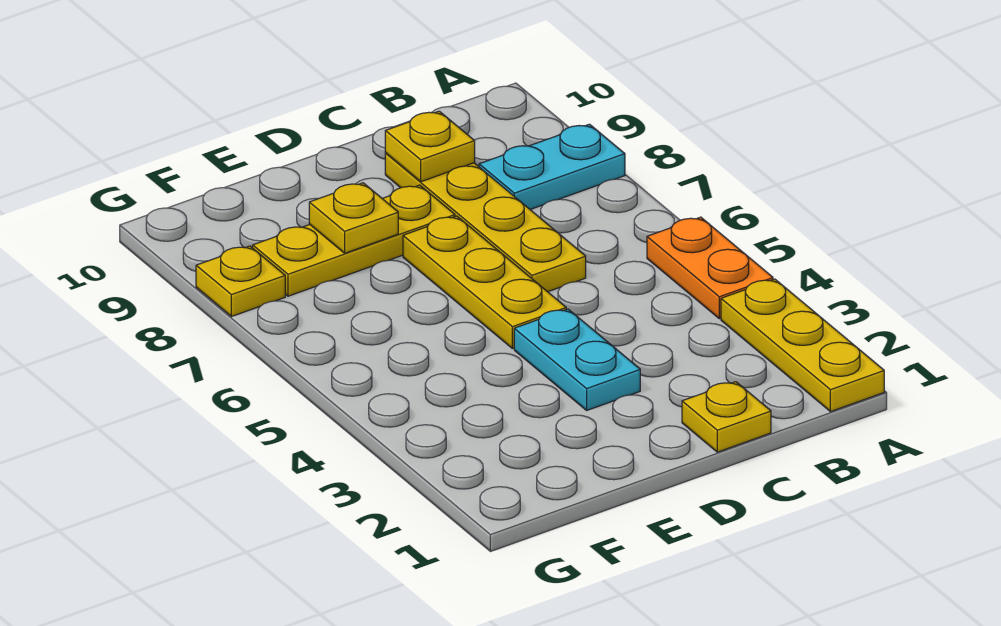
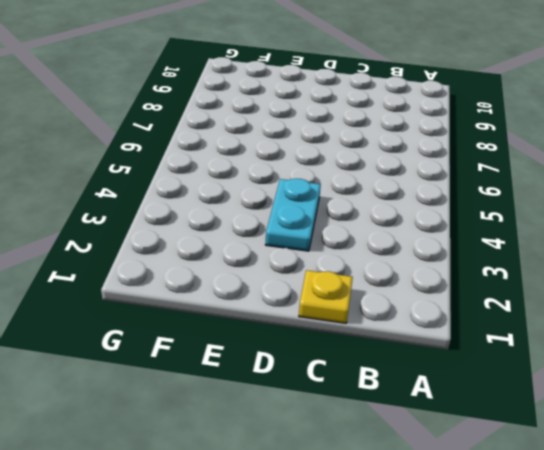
none -> yellow 1x3 plate [721,279,884,412]
none -> orange 1x2 plate [647,217,773,319]

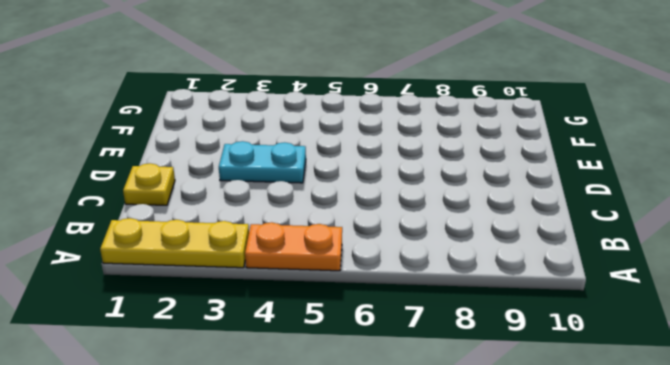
none -> cyan 1x2 plate [479,124,625,209]
none -> yellow 1x4 plate [385,153,586,292]

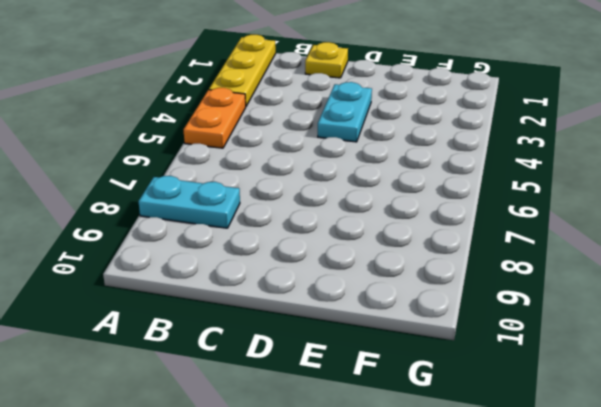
none -> yellow 1x4 plate [385,153,586,292]
none -> yellow 1x3 plate [403,216,566,349]

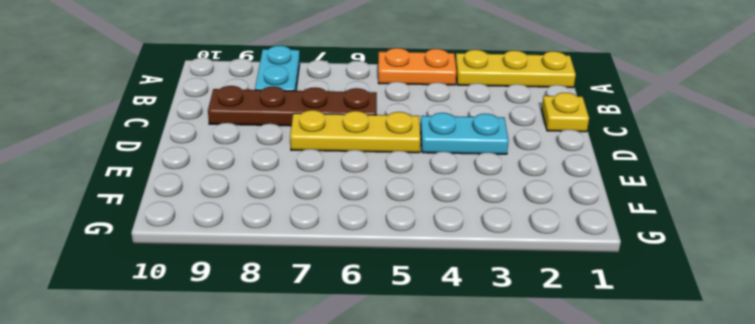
brown 1x4 plate [208,86,377,126] -> yellow 1x4 plate [385,153,586,292]
none -> yellow 1x3 plate [253,185,455,296]
none -> yellow 1x1 plate [196,246,285,317]

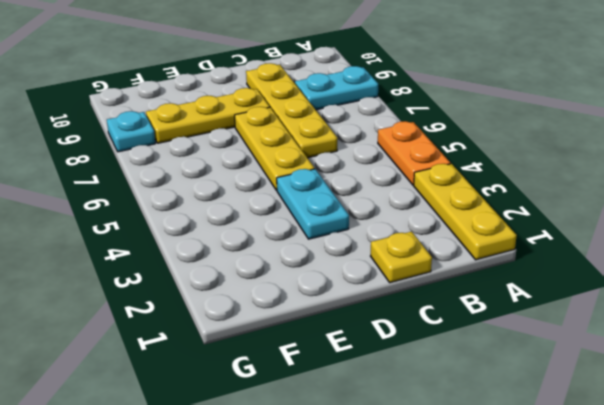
cyan 1x1 plate [107,111,155,152] -> yellow 1x1 plate [196,246,285,317]
none -> yellow 1x1 plate [385,111,475,182]
none -> yellow 1x1 plate [309,183,398,253]

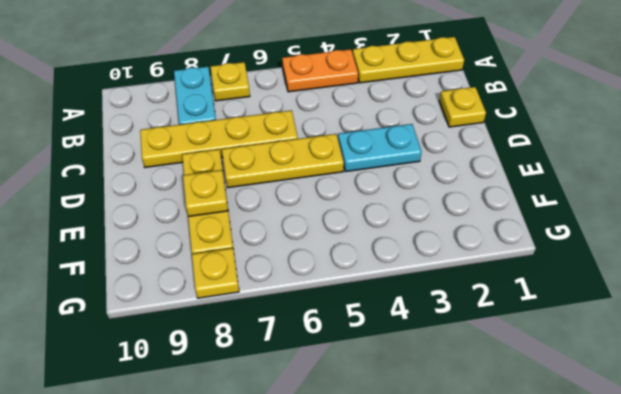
yellow 1x1 plate [211,62,250,101] -> yellow 1x1 plate moved to [385,111,475,182]

